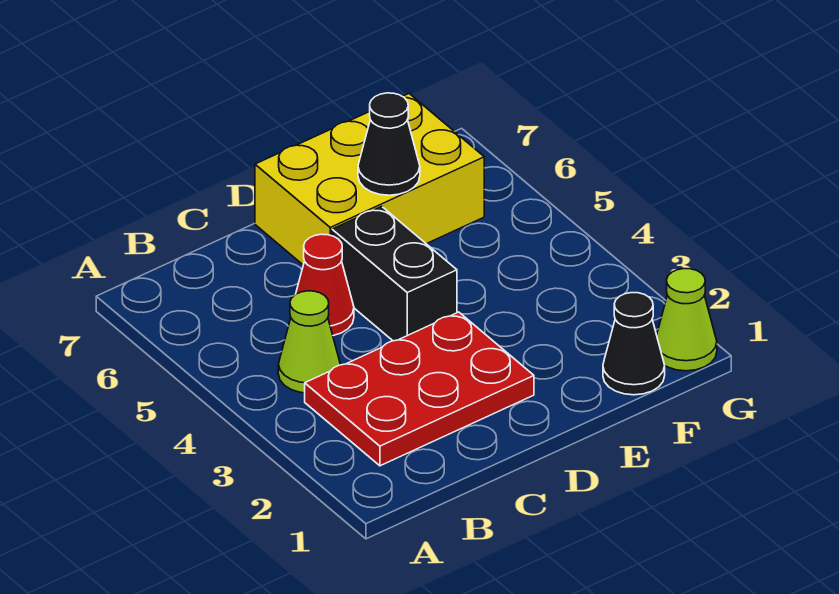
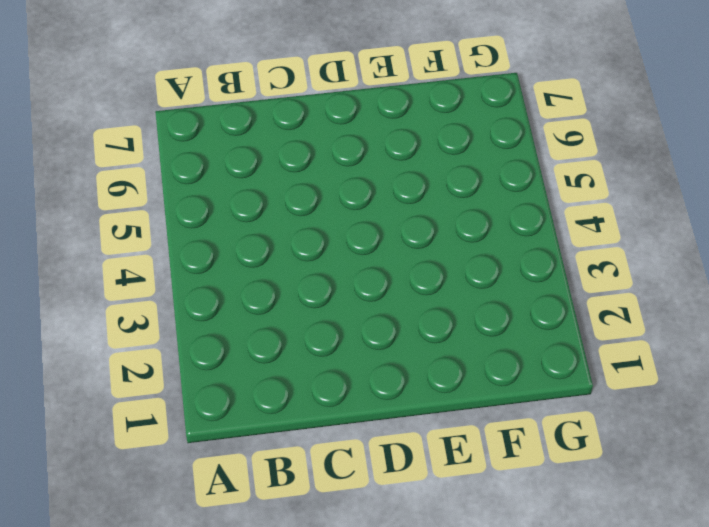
none -> red 2x3 plate [305,312,534,466]
none -> lime 1x1 cone [278,291,340,393]

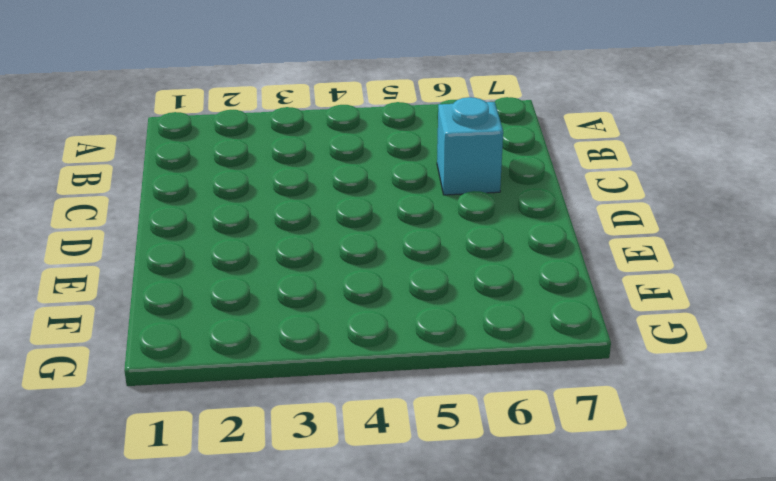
cyan 1x1 brick [437,97,503,195] -> none
none -> red 2x3 plate [305,312,534,466]
none -> lime 1x1 cone [278,291,340,393]

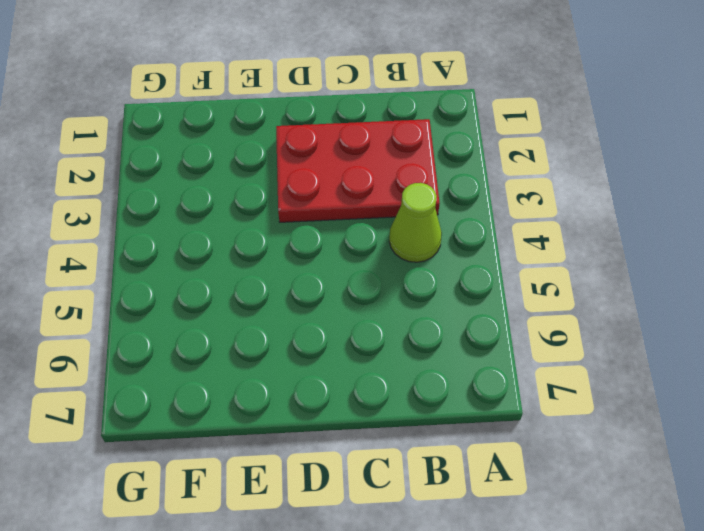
none -> red 1x1 cone [296,234,354,336]
none -> black 1x2 brick [332,206,457,341]

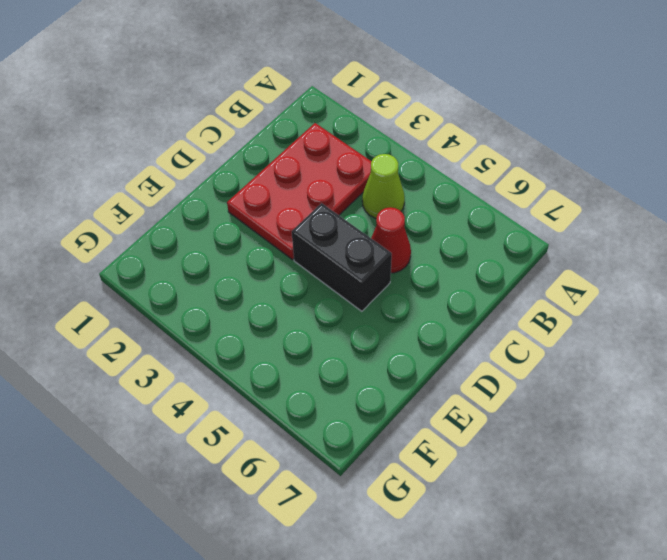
none -> yellow 2x3 brick [255,94,484,265]
none -> black 1x1 cone [603,293,665,395]

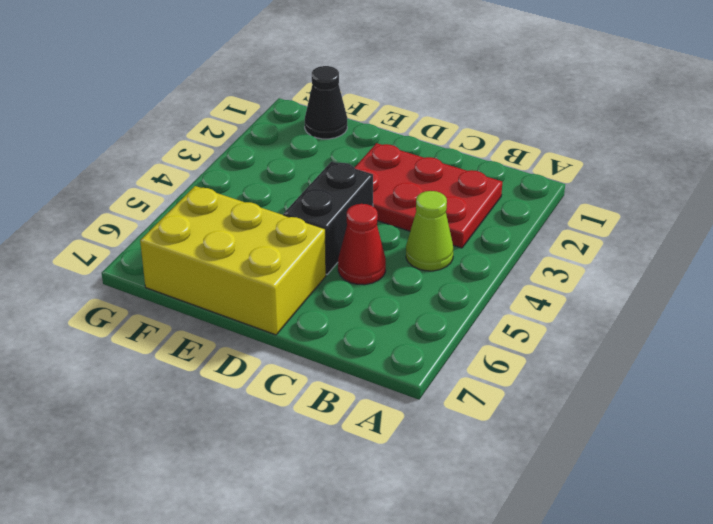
none -> lime 1x1 cone [657,269,717,371]
none -> black 1x1 cone [358,93,420,195]

